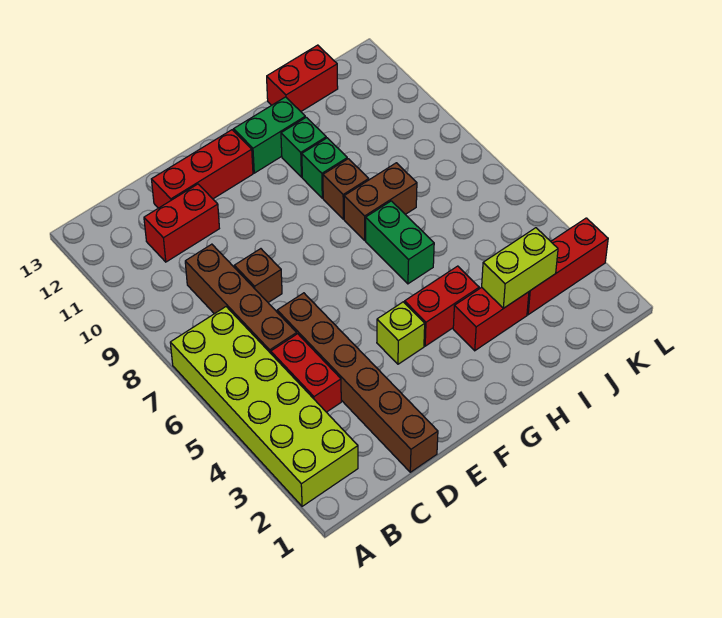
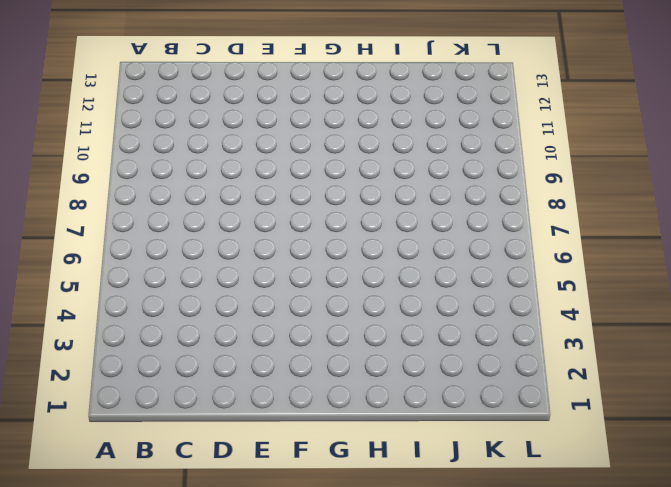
none -> lime 2x6 brick [170,307,358,506]
none -> red 1x2 brick [271,334,341,412]
none -> brown 1x4 brick [185,244,297,353]

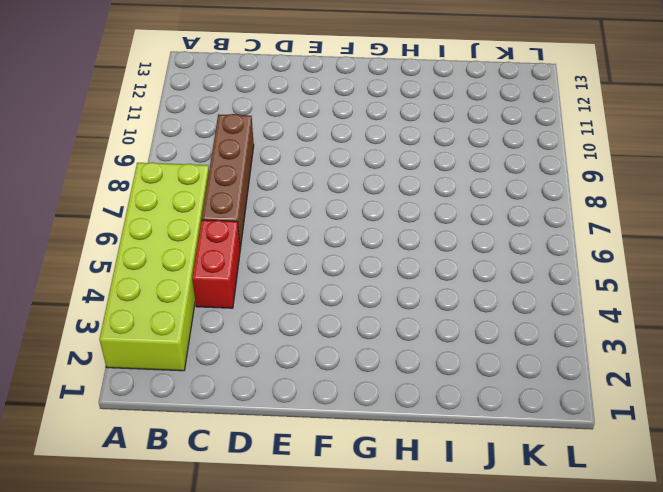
none -> red 1x2 brick [144,184,219,262]
none -> brown 1x6 brick [277,293,438,472]
none -> brown 1x1 brick [234,249,282,302]

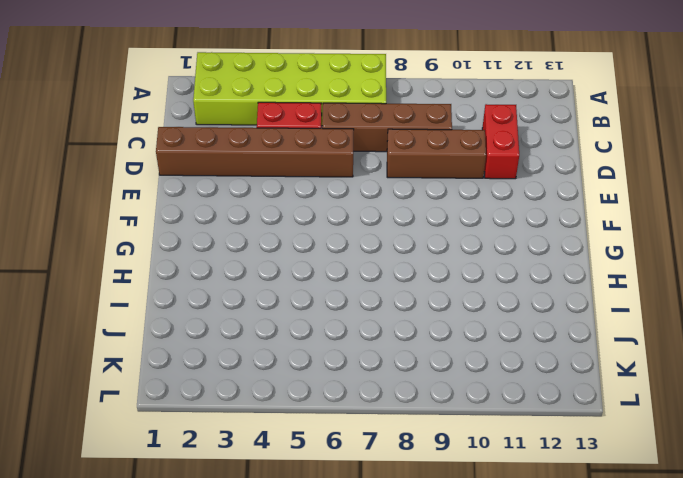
brown 1x3 brick [387,129,486,178] -> brown 1x1 brick [234,249,282,302]
none -> red 1x3 brick [152,130,253,208]
none -> lime 1x1 brick [377,302,425,364]
none -> red 1x2 brick [405,266,479,346]

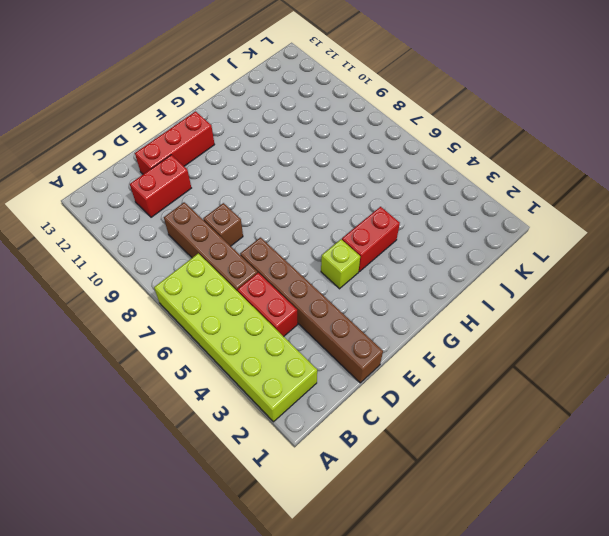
none -> green 1x2 brick [234,97,305,173]
none -> red 1x2 brick [453,287,529,351]
none -> green 1x2 brick [366,201,434,284]

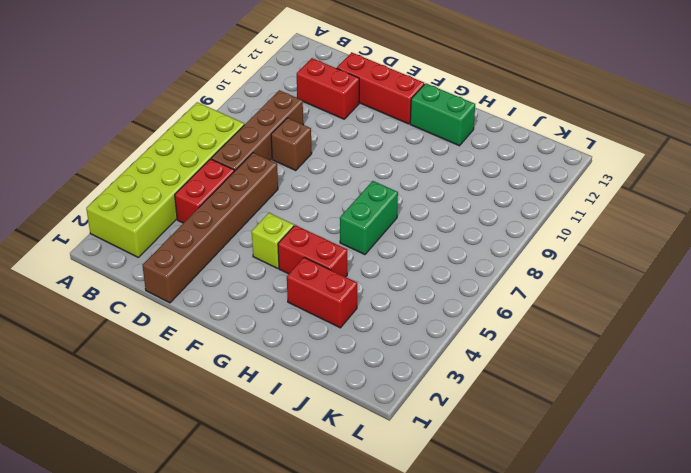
none -> brown 1x2 brick [344,163,417,240]
none -> brown 1x1 brick [323,159,369,219]
none -> green 1x1 brick [302,138,347,198]

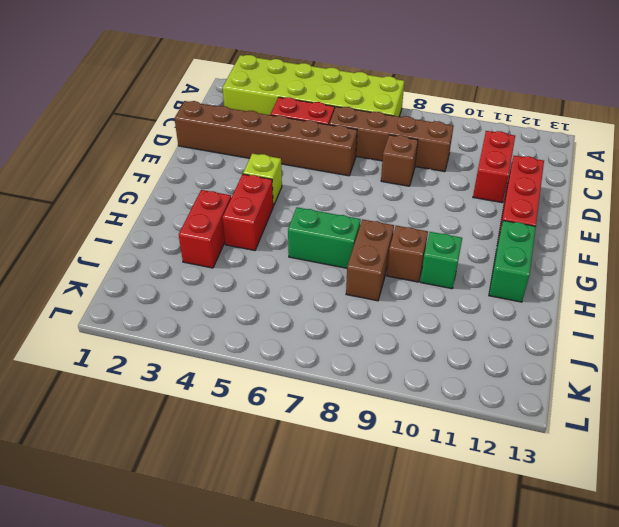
none -> green 1x1 brick [281,117,326,177]
none -> red 1x2 brick [267,45,338,111]
none -> red 1x3 brick [527,218,608,315]

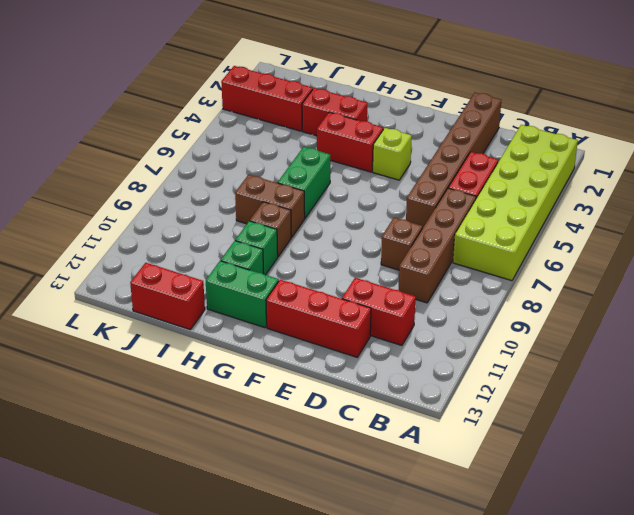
none -> lime 1x2 brick [482,228,558,308]

